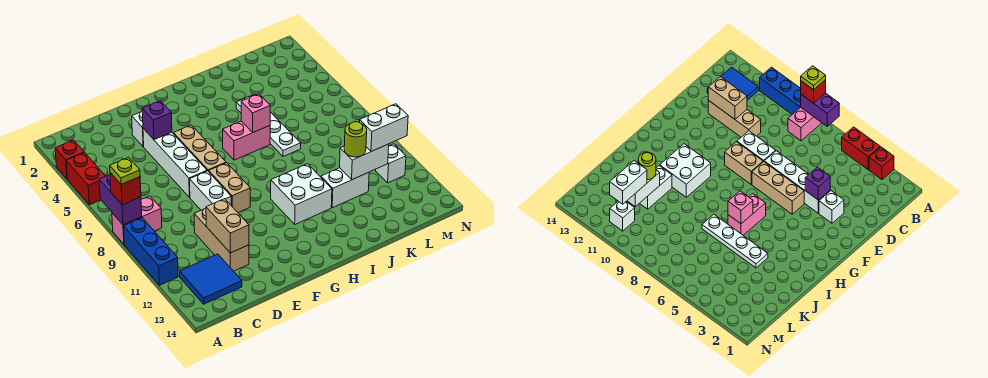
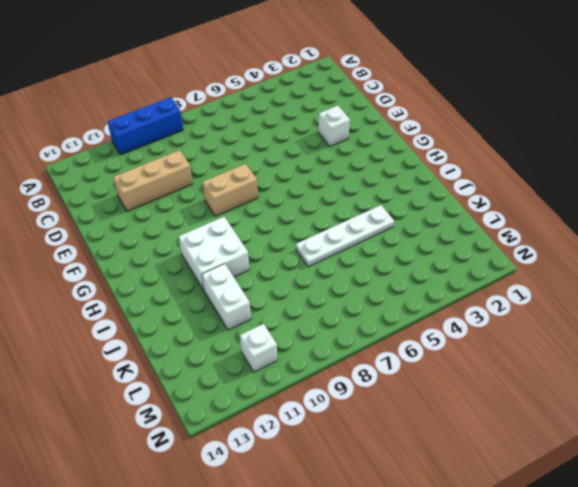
none -> red 1x1 brick [55,140,84,179]
none -> red 1x2 brick [66,153,106,205]
none -> pink 1x2 brick [112,196,162,244]

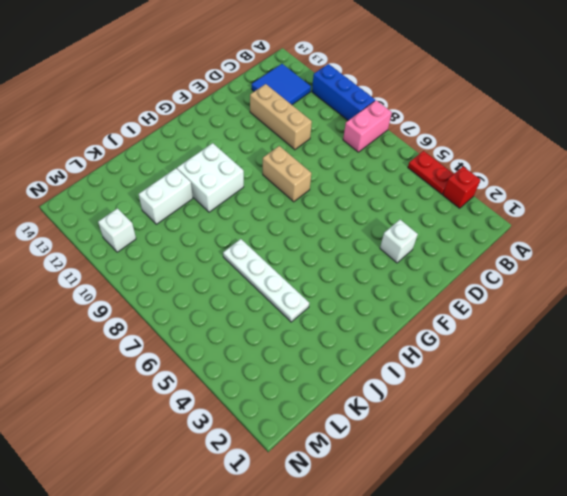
red 1x2 plate [408,151,453,194] -> red 1x2 brick [66,153,106,205]
none -> white 1x4 brick [143,128,207,197]
none -> white 1x2 brick [190,171,231,210]
none -> tan 1x3 brick [173,125,226,172]

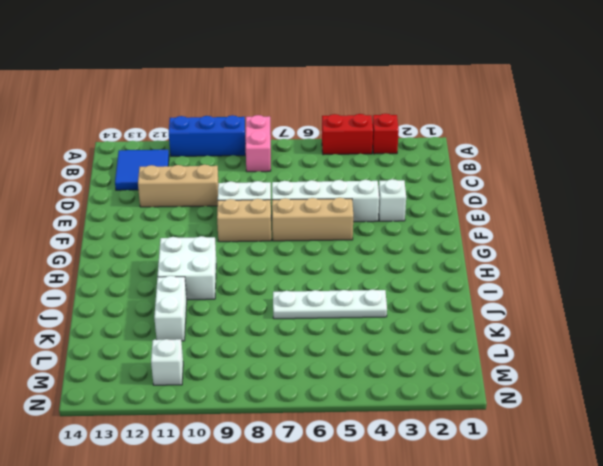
none -> pink 1x2 brick [223,121,270,160]
none -> purple 1x2 brick [99,175,142,225]
none -> tan 1x2 brick [206,199,249,253]

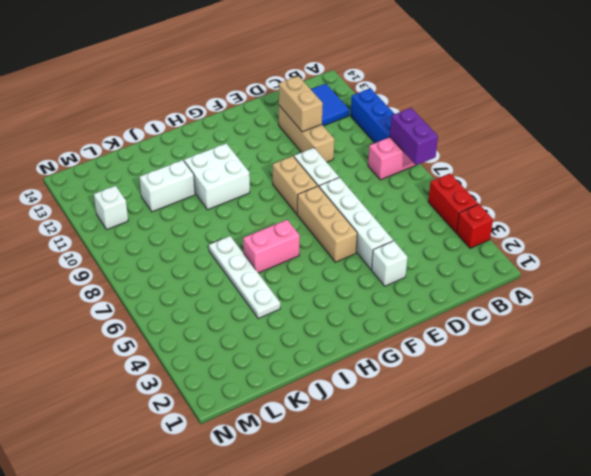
none -> purple 1x1 brick [142,101,172,140]
none -> pink 1x1 brick [241,94,270,133]
none -> white 1x2 brick [340,144,389,180]

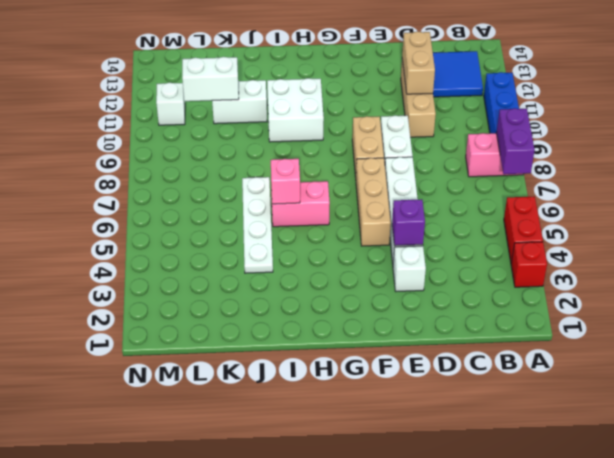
none -> red 1x1 brick [110,173,141,205]
none -> lime 1x1 round brick [344,122,367,157]
none -> white 1x2 brick [360,104,408,152]

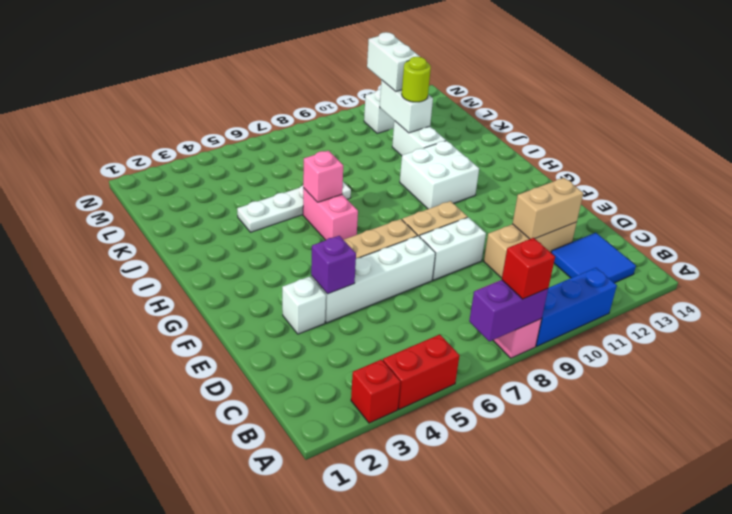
none -> lime 1x1 plate [110,157,140,184]

